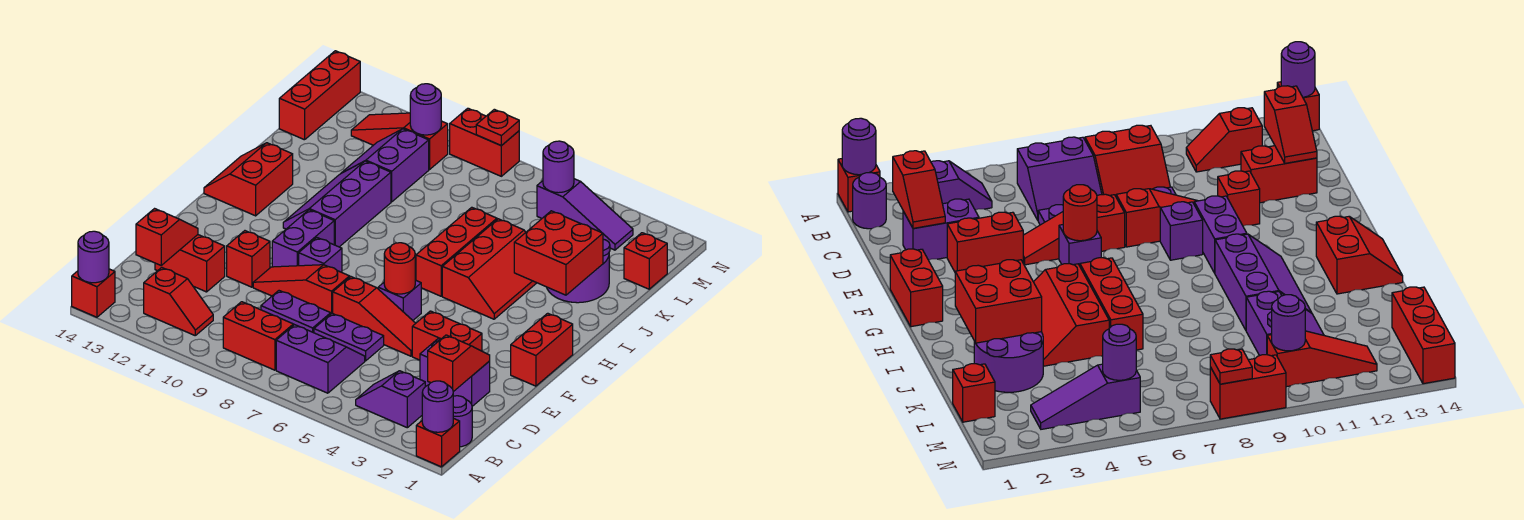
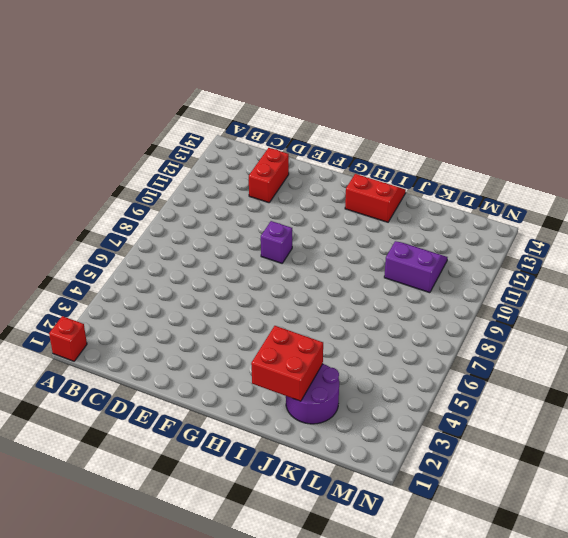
none -> red 1x1 brick [72,269,115,317]
none -> purple 1x1 round brick [453,396,472,447]
none -> purple 1x2 slope [356,371,425,428]
none -> purple 2x2 slope [276,325,365,393]

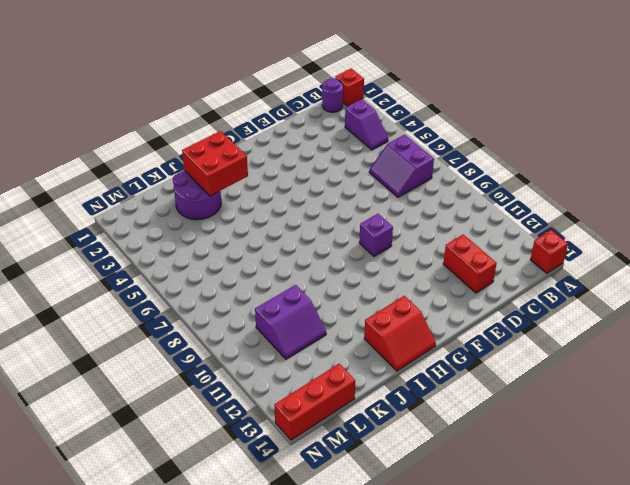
none -> red 2x2 slope [223,302,294,370]
none -> red 1x2 slope [144,268,213,335]
none -> purple 1x2 brick [420,339,490,406]
none -> purple 1x2 plate [314,313,384,361]

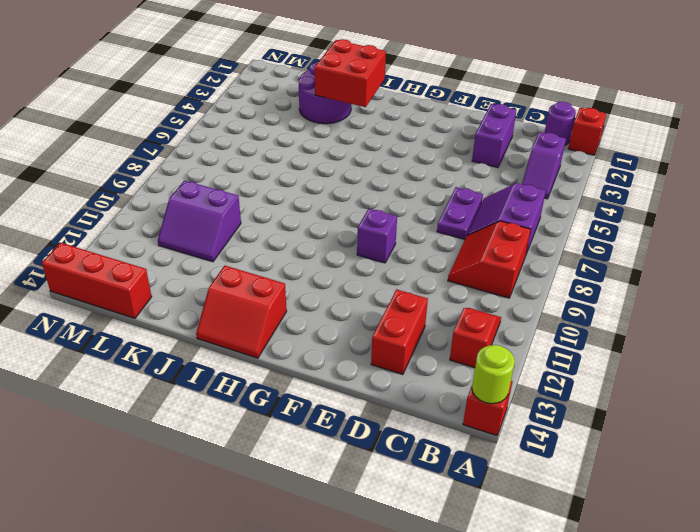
lime 1x1 round brick [472,345,515,404] -> purple 1x1 round brick [78,231,109,283]
none -> purple 1x2 plate [261,291,331,333]
none -> red 1x2 brick [412,311,482,360]
none -> red 1x3 slope [333,277,416,356]
none -> red 1x3 slope [253,265,350,314]

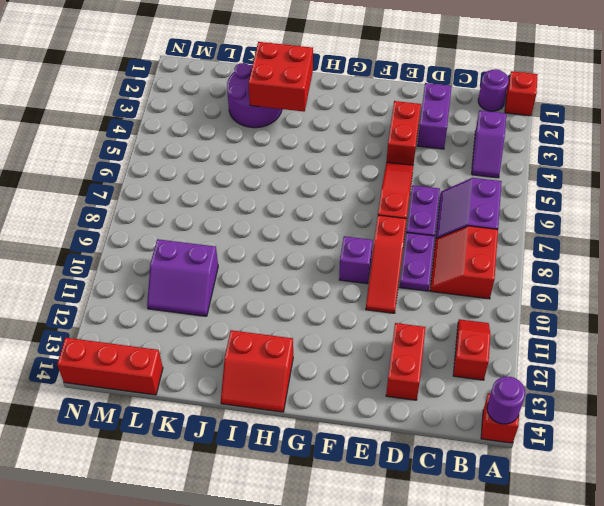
none -> red 1x1 brick [227,231,270,287]
none -> red 1x2 brick [511,313,573,386]
none -> purple 1x1 brick [378,280,421,320]
none -> purple 1x2 brick [272,210,334,267]

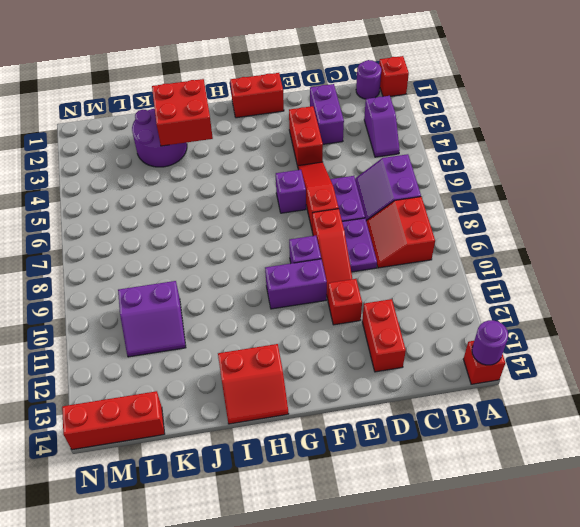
none -> red 1x2 slope [144,268,213,335]
none -> red 2x3 slope [442,219,536,319]
none -> red 1x3 brick [416,207,497,296]
none -> purple 2x3 slope [283,161,391,247]

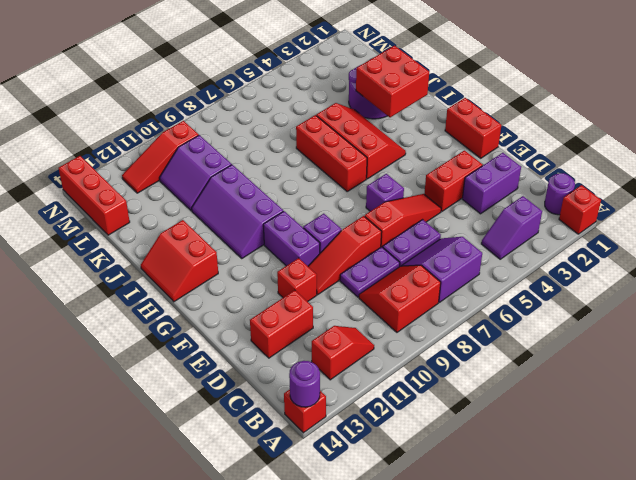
none -> red 1x1 brick [624,233,667,289]
none -> purple 1x3 slope [537,179,633,250]
none -> red 1x2 brick [450,108,519,176]
none -> purple 1x1 round brick [422,381,453,432]

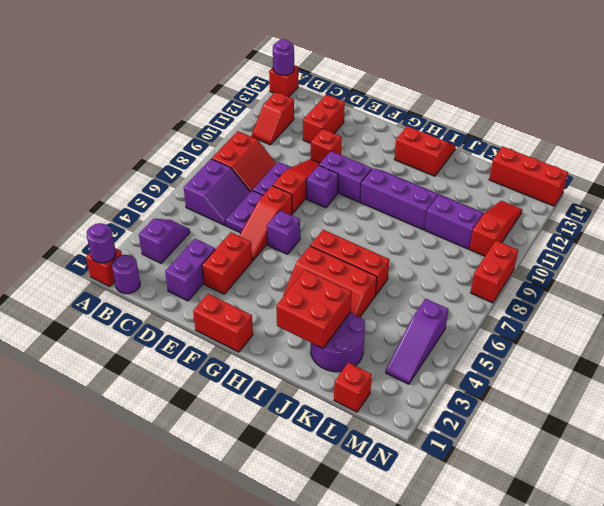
none -> red 1x2 slope [428,335,490,392]
none -> red 1x2 slope [136,209,198,265]
none -> red 1x1 round brick [384,243,415,294]
none -> purple 1x1 round brick [543,141,574,193]

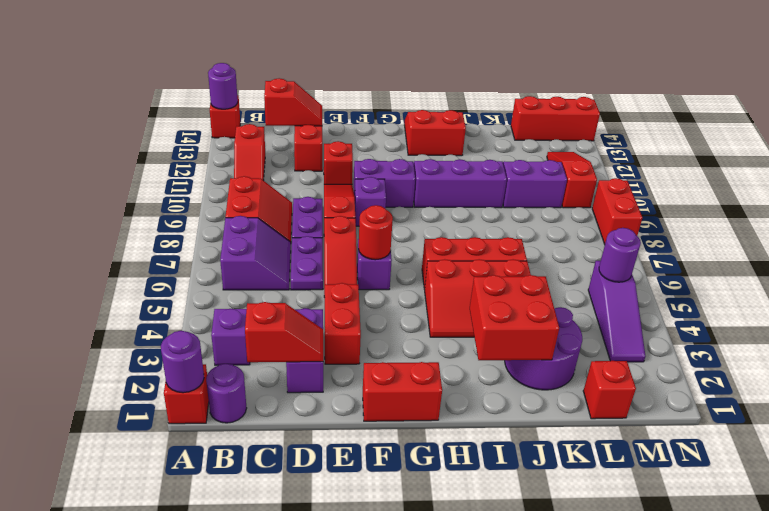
none -> purple 1x1 round brick [410,84,441,135]
none -> red 1x1 plate [476,109,519,146]

